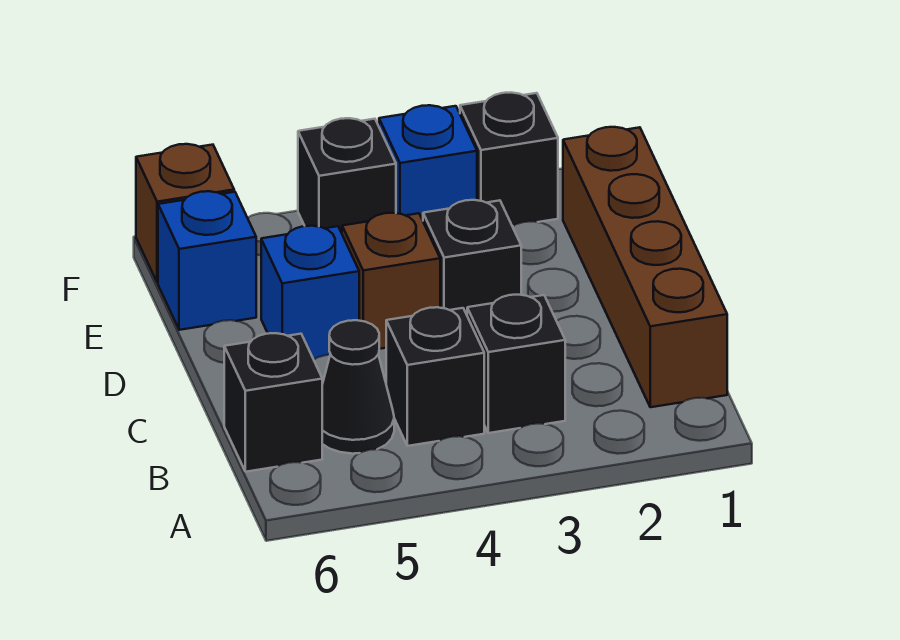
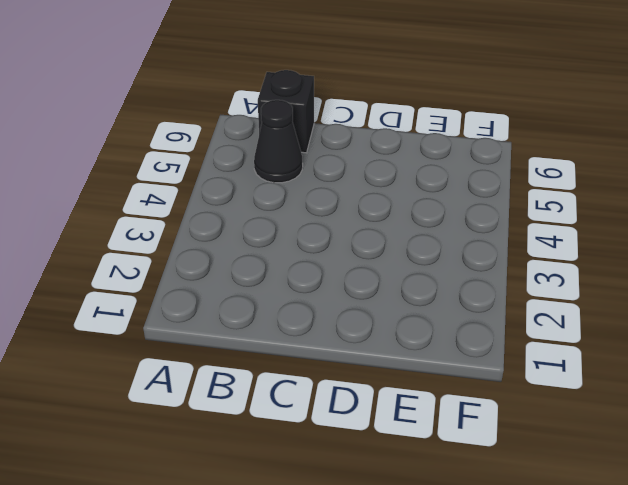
none -> brown 1x4 brick [563,127,727,407]
none -> black 1x1 brick [467,295,565,433]
none -> black 1x1 brick [386,307,484,446]

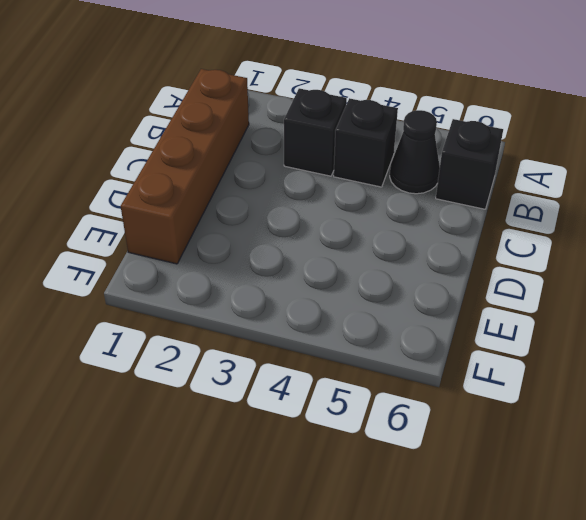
none -> black 1x1 brick [423,200,521,315]
none -> brown 1x1 brick [342,213,440,349]
none -> blue 1x1 brick [261,226,359,359]

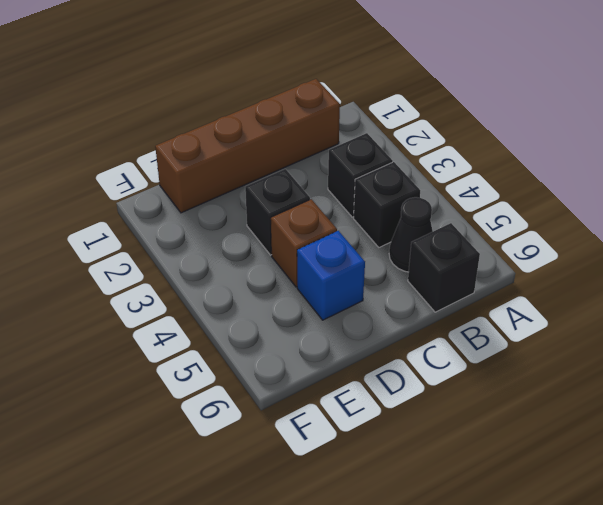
none -> blue 1x1 brick [158,191,256,330]
none -> black 1x1 brick [460,93,558,226]
none -> blue 1x1 brick [379,105,477,220]

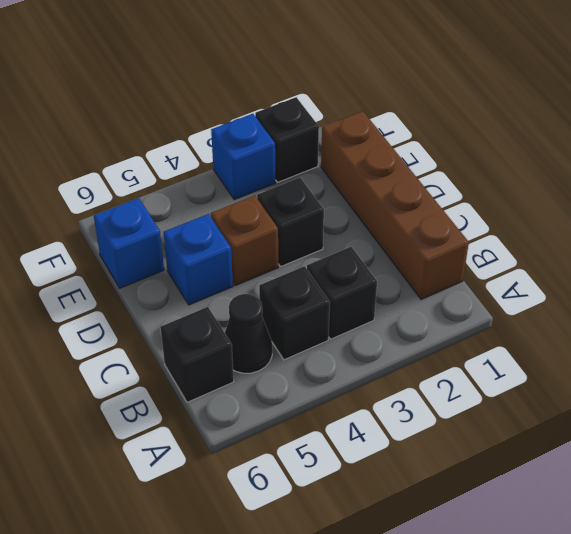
none -> black 1x1 brick [298,118,396,233]
none -> brown 1x1 brick [136,144,234,283]

